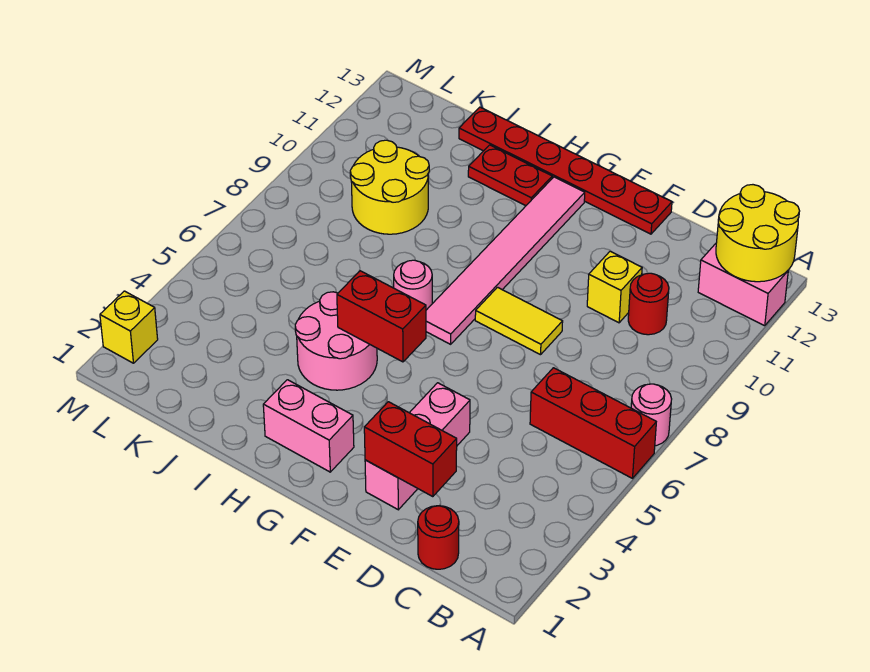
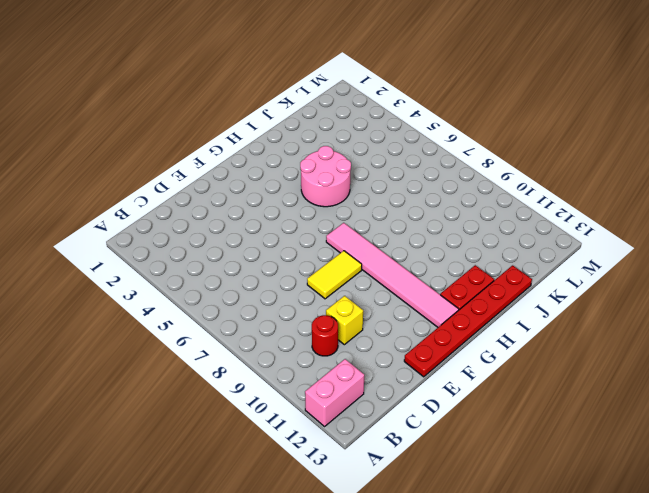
none -> red 1x3 brick [530,368,656,478]
none -> pink 1x1 round brick [631,384,672,446]
none -> red 1x1 round brick [418,506,459,569]

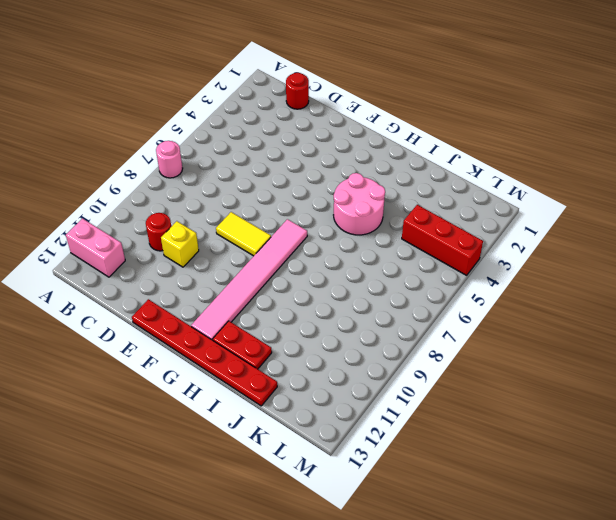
red 1x3 brick [402,205,483,275] -> red 1x3 brick moved to [530,368,656,478]
none -> pink 1x3 brick [365,383,470,510]
none -> pink 1x2 brick [263,380,354,472]
none -> pink 1x1 round brick [394,260,432,310]

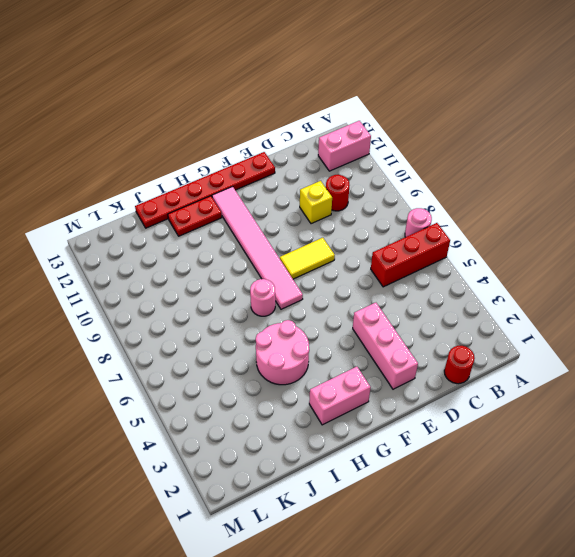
none -> yellow 2x2 round brick [350,140,429,234]
none -> yellow 1x1 brick [100,291,158,363]
none -> yellow 2x2 round brick [716,185,799,282]

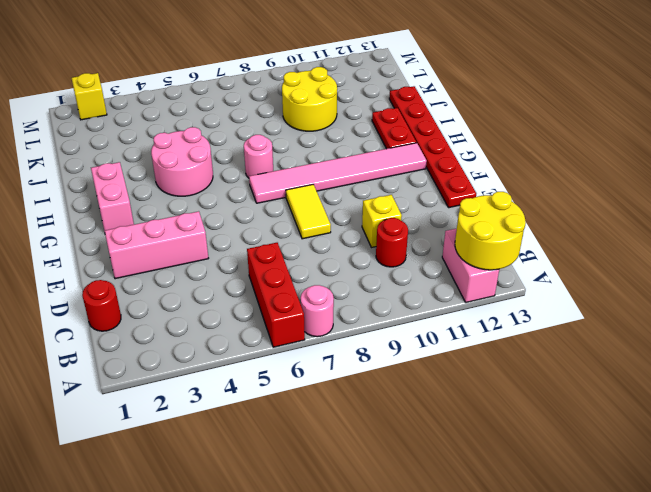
none -> red 1x2 brick [364,402,457,497]
none -> red 1x2 brick [337,271,426,362]

